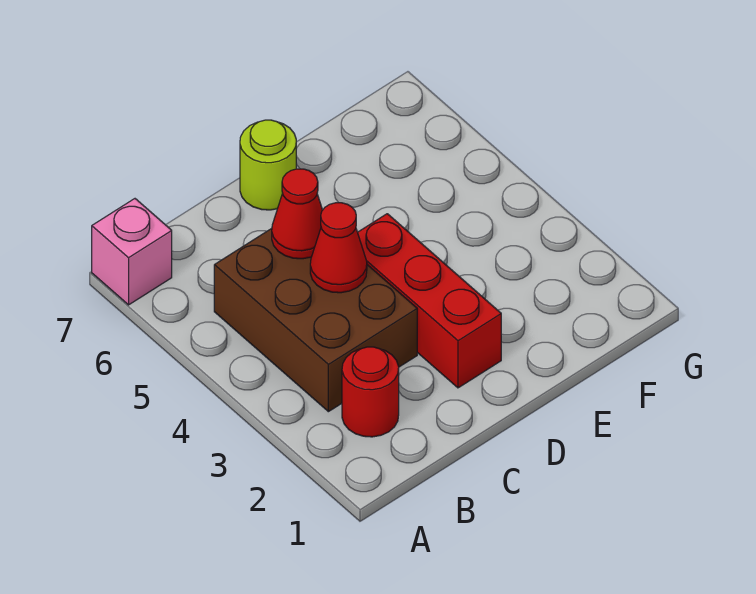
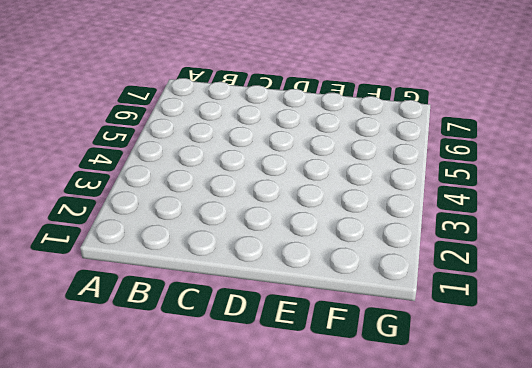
none -> pink 1x1 brick [92,199,172,305]
none -> red 1x1 round brick [342,347,399,437]

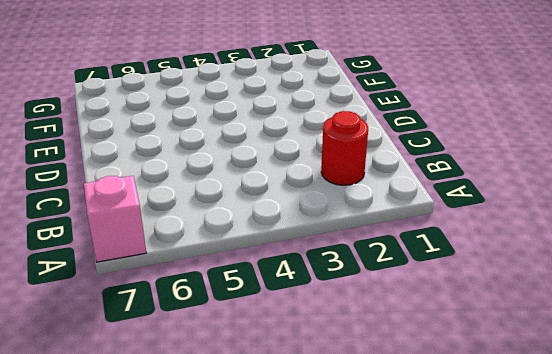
none -> brown 2x3 brick [214,228,417,412]
none -> red 1x3 brick [358,214,501,388]

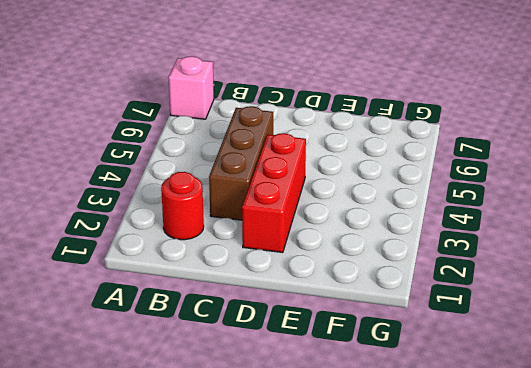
brown 1x3 brick [209,106,273,220] -> brown 2x3 brick [214,228,417,412]
none -> lime 1x1 round brick [240,120,296,210]
none -> red 1x1 cone [310,203,367,293]

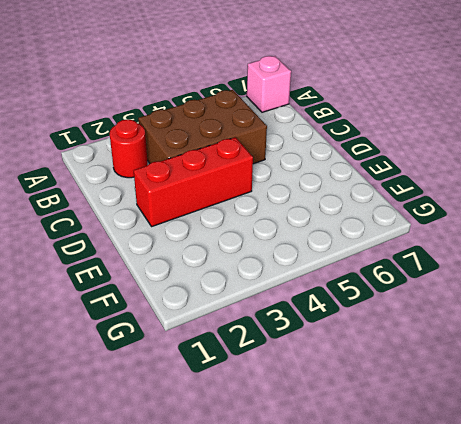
none -> lime 1x1 round brick [240,120,296,210]
none -> red 1x1 cone [310,203,367,293]

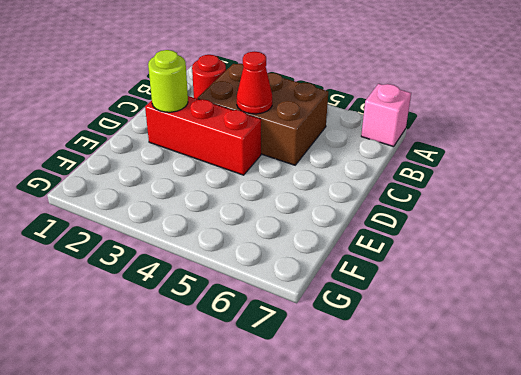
lime 1x1 round brick [148,50,188,112] -> lime 1x1 round brick moved to [240,120,296,210]
none -> red 1x1 cone [272,169,322,259]

